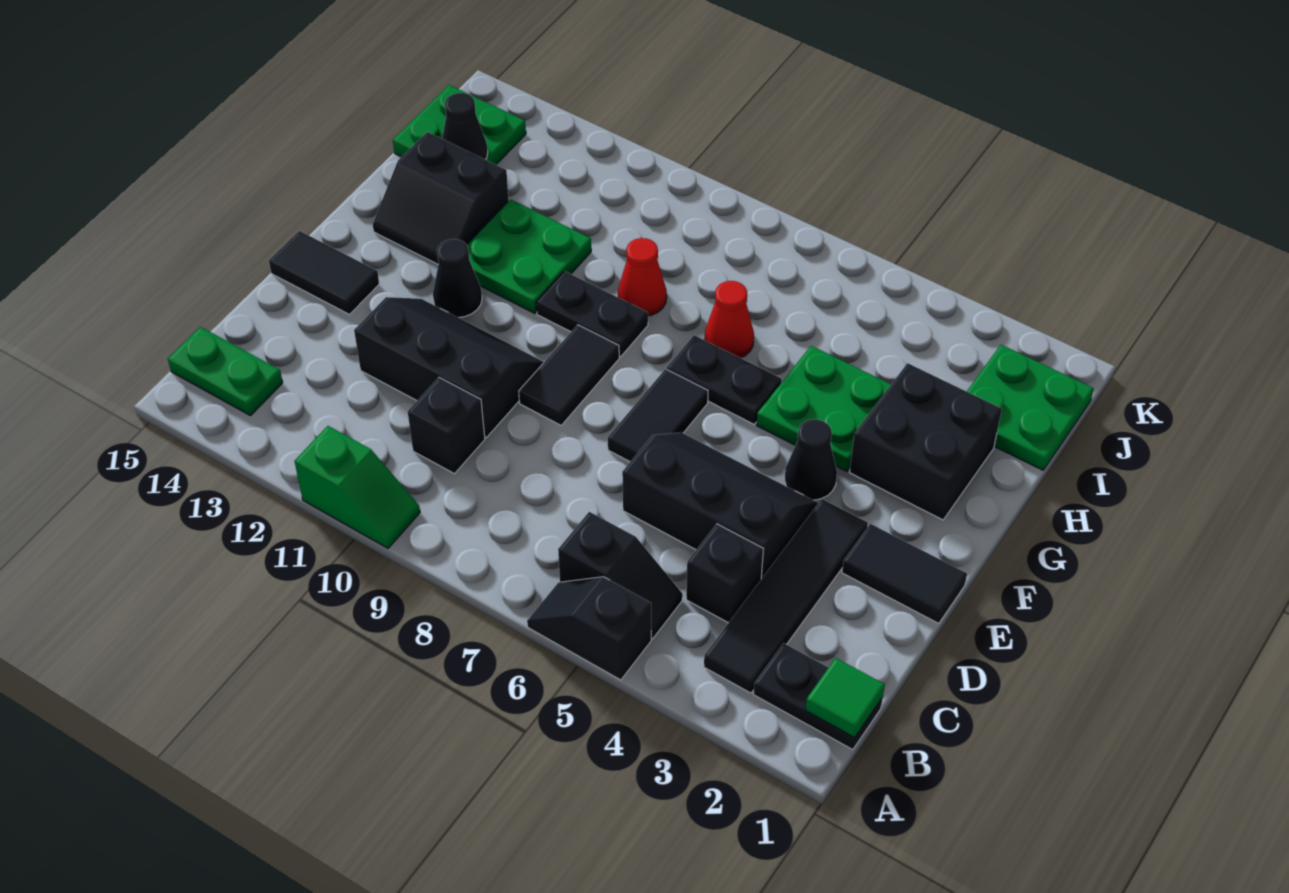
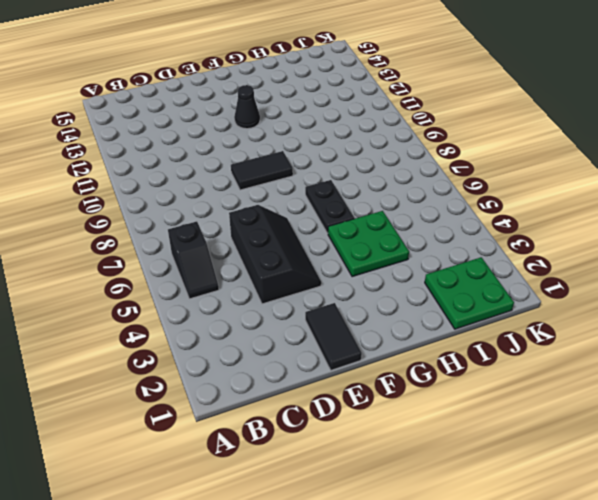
none -> black 1x2 slope [527,577,651,680]
none -> green 1x2 slope [295,426,420,548]
none -> black 1x2 plate [753,643,883,750]

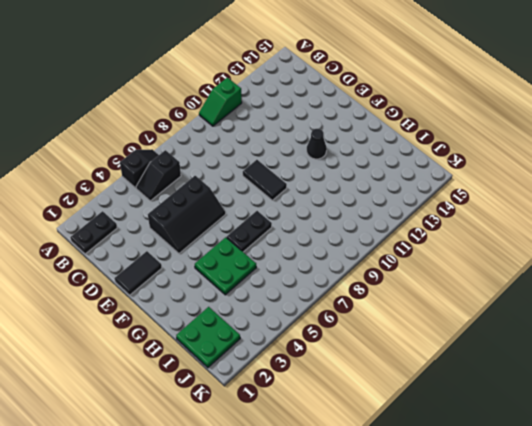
none -> black 1x4 tile [704,499,868,693]
none -> green 1x2 plate [168,327,283,416]
none -> black 1x1 brick [686,524,763,623]

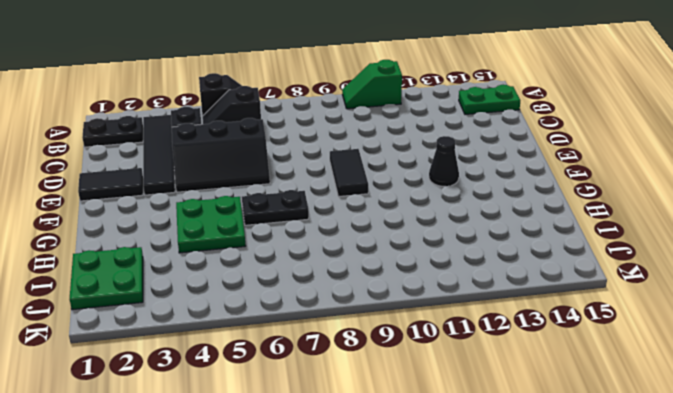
none -> black 1x1 brick [408,378,485,474]
none -> black 2x3 slope [354,297,544,437]
none -> black 1x2 tile [608,369,708,462]

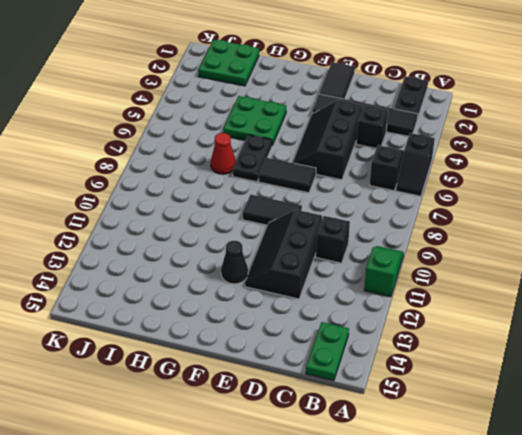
none -> black 1x2 tile [269,231,379,314]
none -> black 1x1 cone [784,419,837,500]
none -> black 2x2 brick [850,363,1002,520]

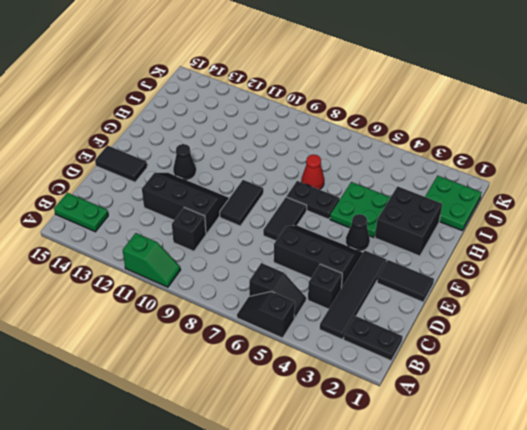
none -> black 1x2 plate [536,271,648,357]
none -> green 2x2 plate [467,199,591,313]
none -> black 2x2 slope [373,132,509,264]

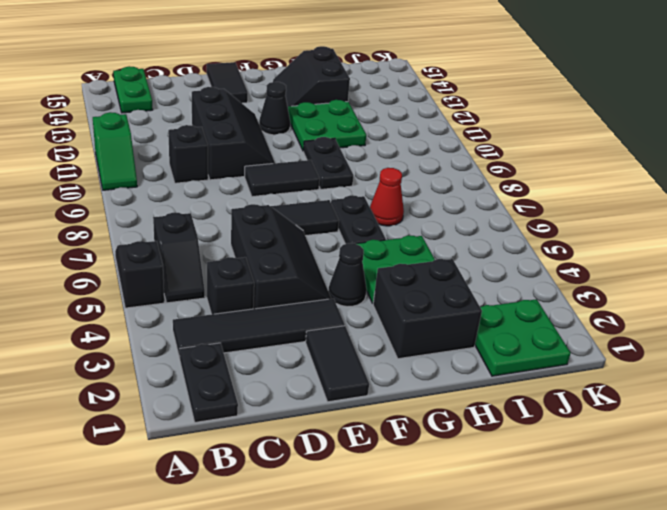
none -> red 1x1 cone [618,238,667,316]
none -> green 2x2 plate [393,85,526,165]
none -> green 1x1 tile [805,658,885,738]

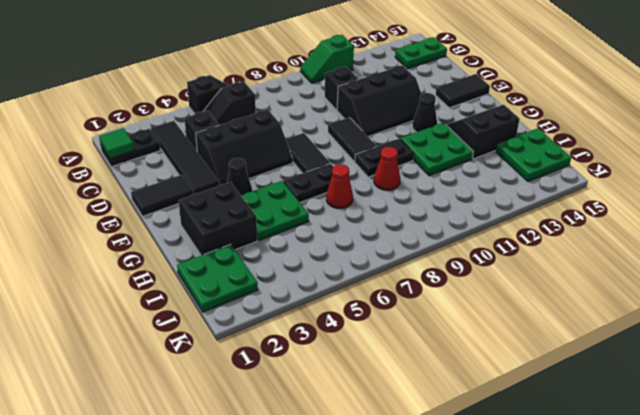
none -> black 1x1 cone [442,93,488,160]

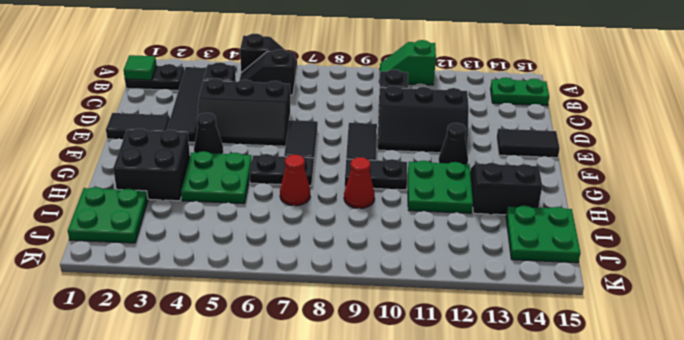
none -> black 1x1 cone [442,93,488,160]

